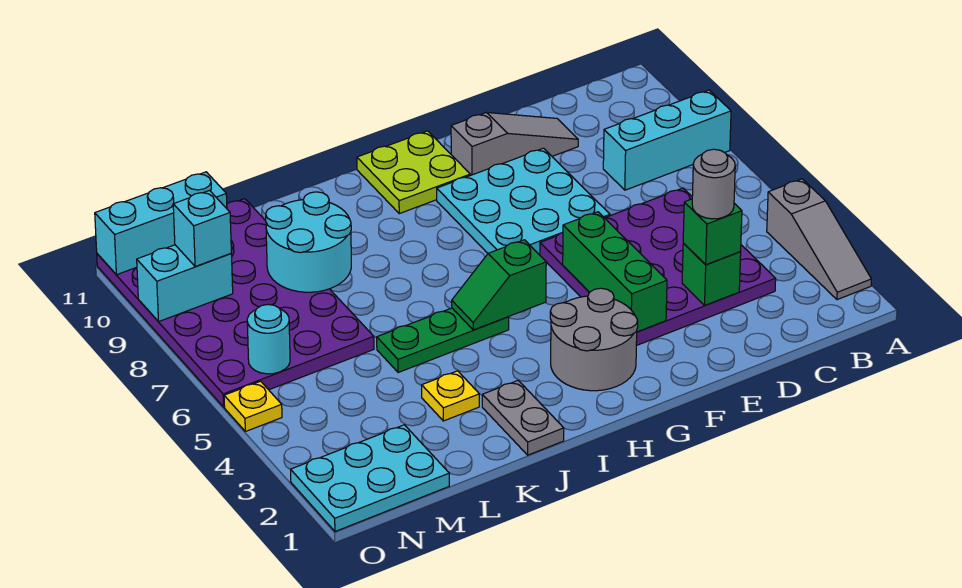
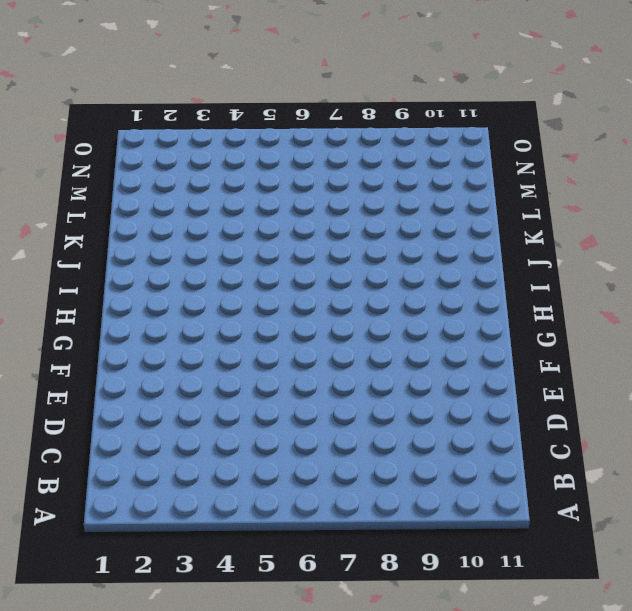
none -> grey 1x3 slope [767,179,871,300]
none -> cyan 1x3 brick [603,90,731,190]
none -> purple 4x4 plate [540,188,776,346]

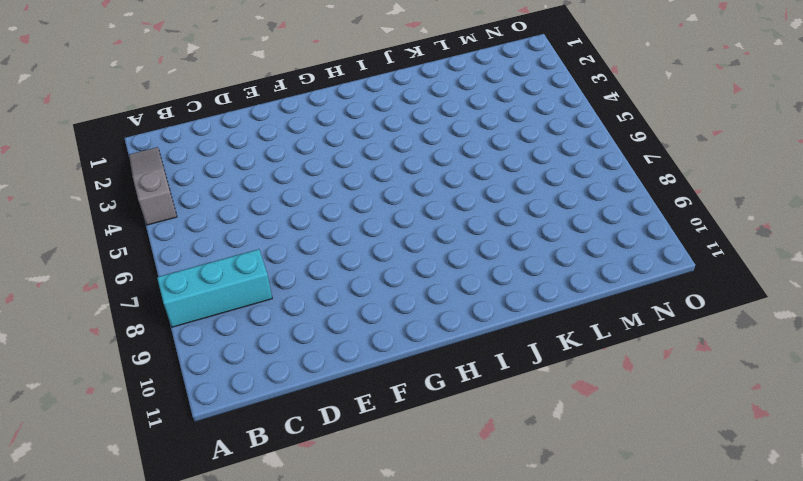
none -> purple 4x4 plate [540,188,776,346]
none -> grey 1x3 slope [451,112,578,175]
none -> cyan 3x3 plate [437,148,610,254]

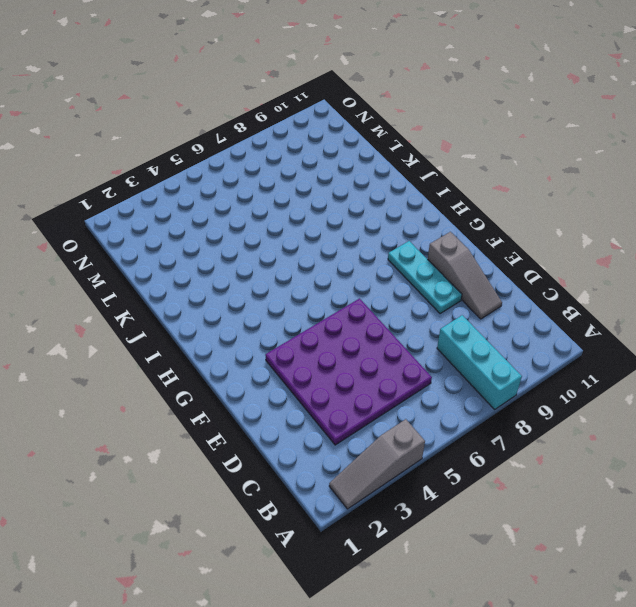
cyan 1x3 plate [388,241,462,314] -> cyan 3x3 plate [437,148,610,254]
none -> grey 2x2 round brick [550,288,638,391]
none -> lime 2x2 plate [357,131,470,214]
none -> green 1x3 plate [377,308,509,373]

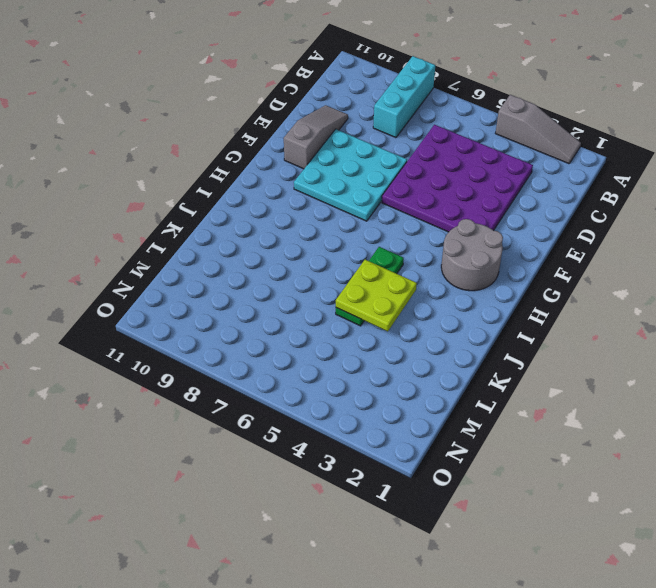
lime 2x2 plate [336,260,417,331] -> lime 2x2 plate moved to [357,131,470,214]
none -> grey 1x2 plate [482,381,564,455]
none -> yellow 1x1 plate [422,371,479,421]
none -> purple 4x6 plate [97,199,374,407]

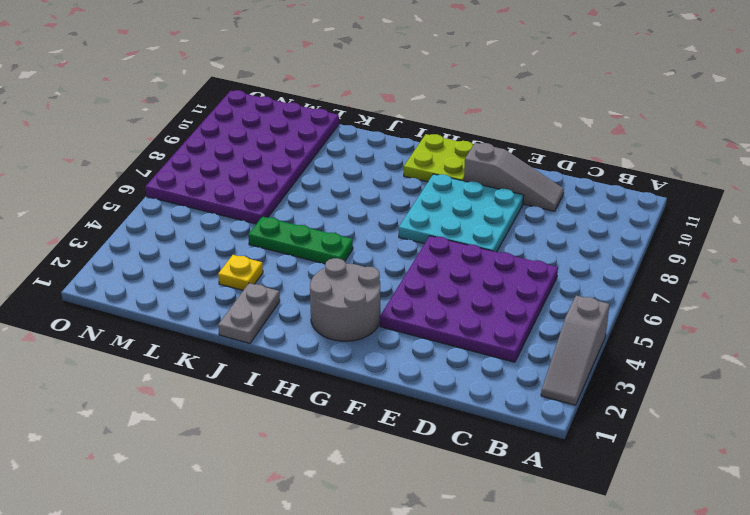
none -> cyan 1x3 brick [603,90,731,190]
none -> cyan 2x3 plate [291,425,449,531]
none -> yellow 1x1 plate [224,381,282,431]

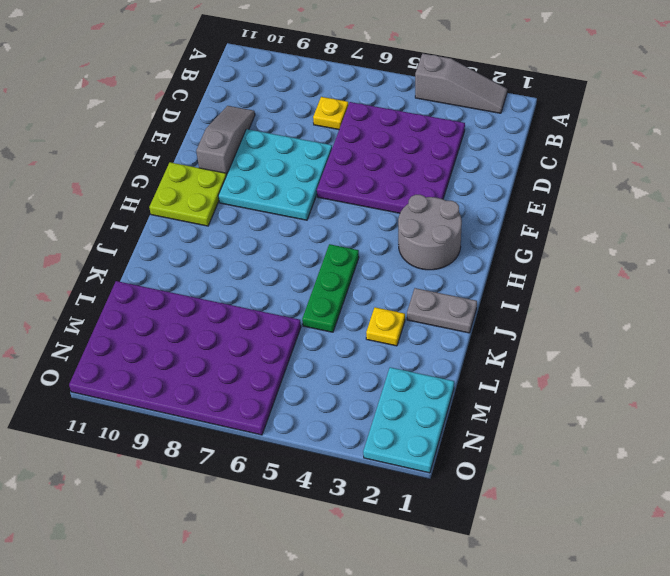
yellow 1x1 plate [313,97,348,130] -> yellow 1x1 plate moved to [224,381,282,431]
none -> cyan 1x3 brick [603,90,731,190]
none -> green 1x1 brick [682,243,741,305]
none -> green 1x3 brick [563,212,667,332]

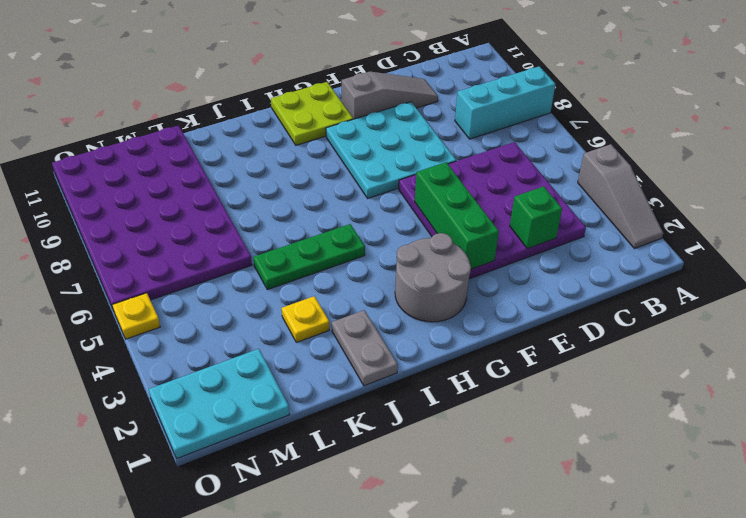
none -> green 1x2 slope [452,240,546,330]
none -> cyan 2x2 round brick [265,192,351,292]
none -> cyan 1x3 brick [95,172,227,275]

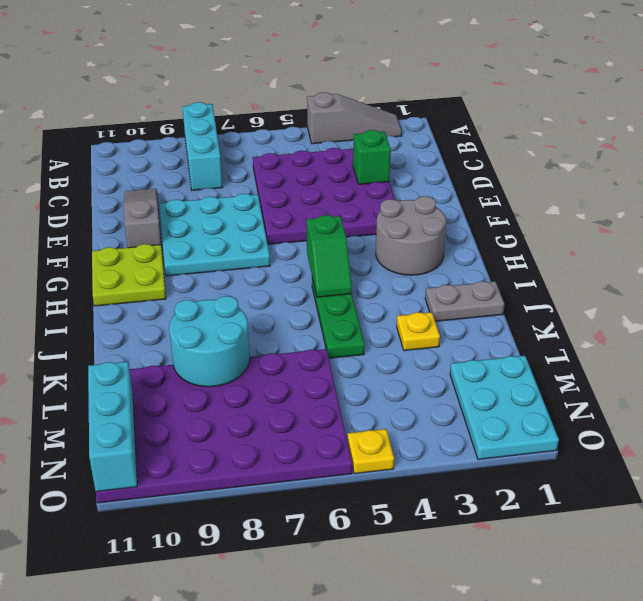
none -> green 1x3 brick [563,212,667,332]
none -> cyan 1x1 round brick [247,304,290,374]
none -> cyan 1x2 brick [137,245,233,322]

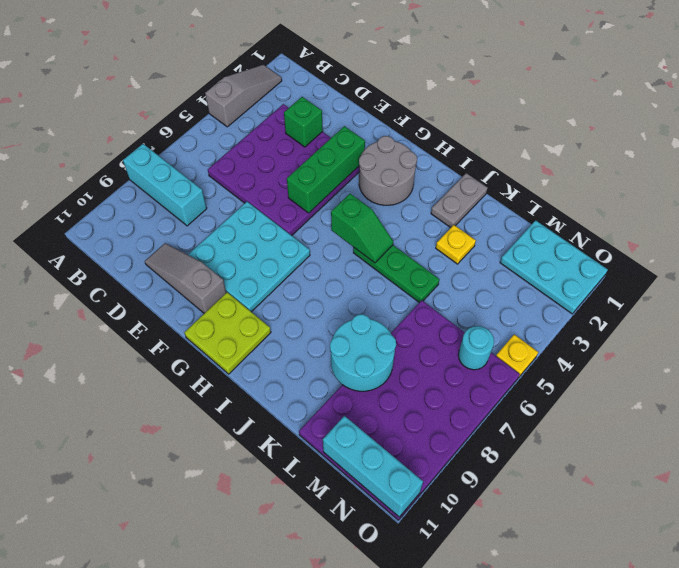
none -> cyan 1x2 brick [137,245,233,322]
none -> green 1x1 brick [683,199,742,265]
none -> cyan 1x1 brick [173,191,231,267]

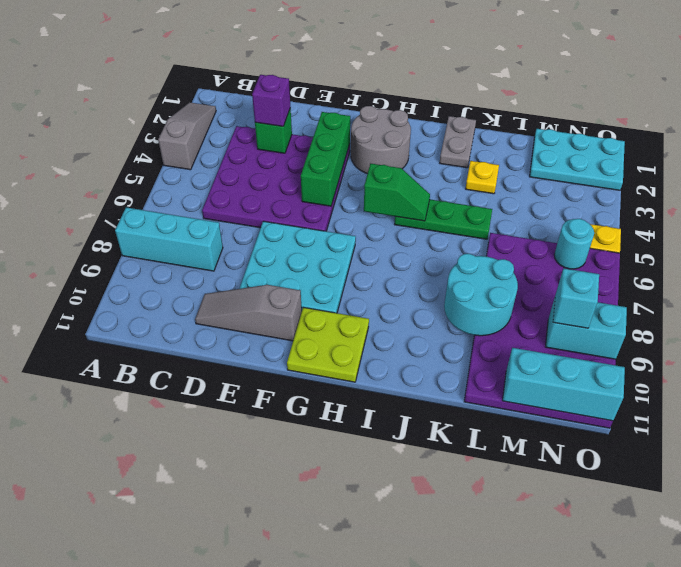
purple 1x1 brick [252,75,290,126] -> green 1x1 brick [683,199,742,265]
none -> grey 1x1 round brick [692,149,735,219]

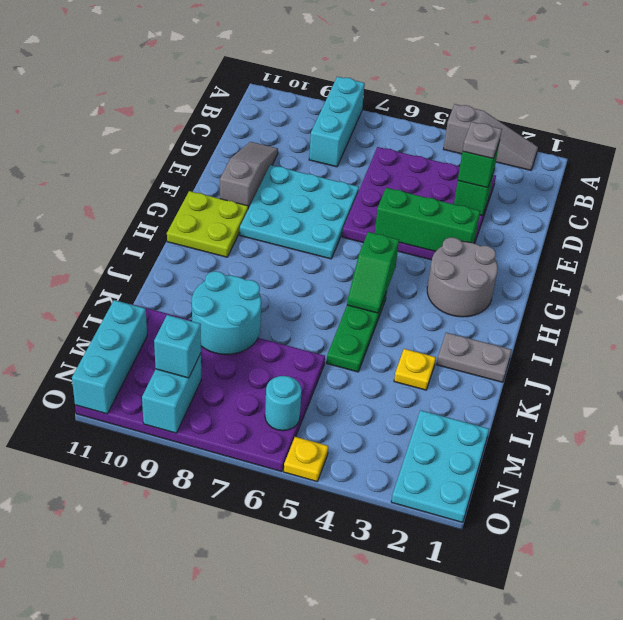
grey 1x1 plate [463,122,502,159] -> grey 1x1 round brick [692,149,735,219]

